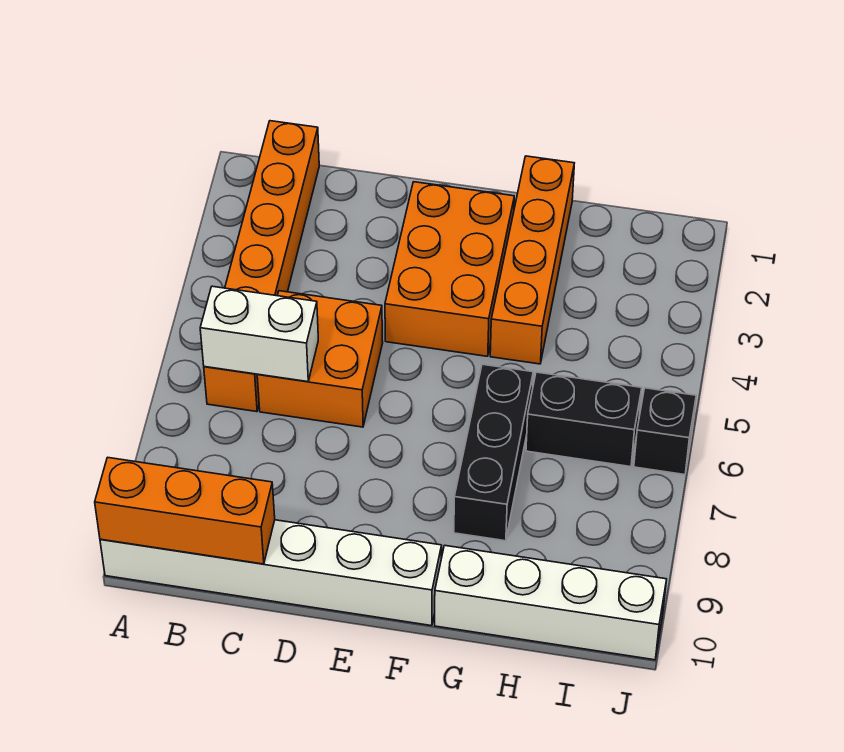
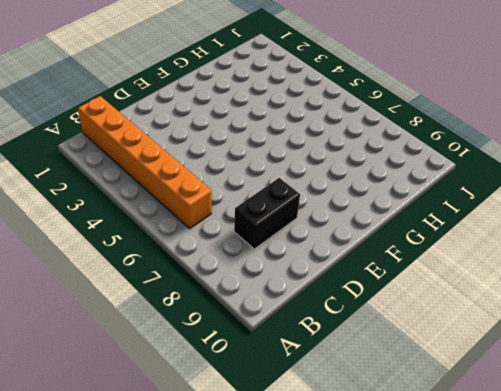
black 1x2 brick [234,178,300,249] -> black 1x2 brick moved to [526,372,642,467]
none -> white 1x6 brick [100,520,442,626]
none -> orange 2x2 brick [257,291,383,427]

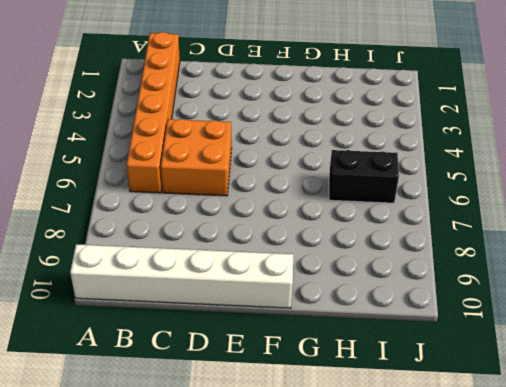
none -> orange 2x3 brick [385,182,514,356]
none -> orange 1x4 brick [490,156,574,364]

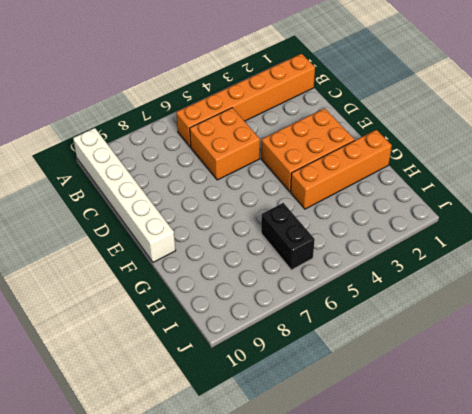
none -> black 1x3 brick [454,364,533,541]
none -> white 1x4 brick [435,545,667,660]

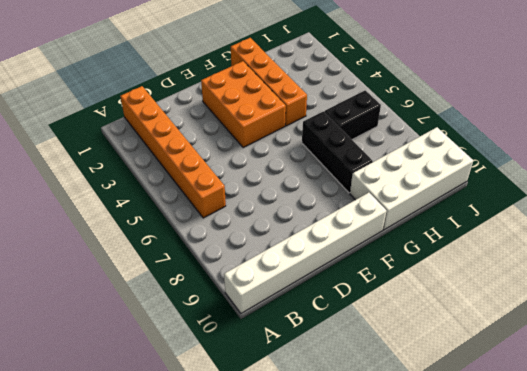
white 2x4 brick [350,127,473,230] -> white 1x4 brick [435,545,667,660]
none -> orange 2x2 brick [257,291,383,427]
none -> black 1x1 brick [634,388,696,475]

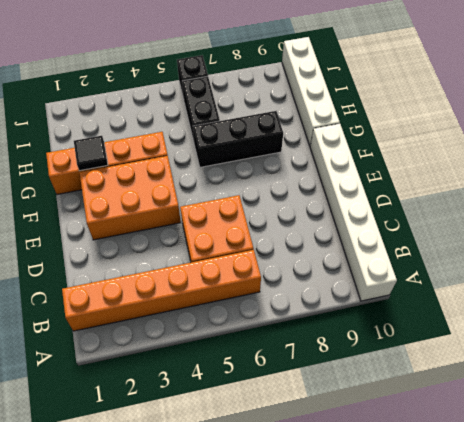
black 1x1 tile [74,136,108,171] -> none
none -> orange 1x3 brick [95,457,275,564]
none -> white 1x2 brick [200,286,318,382]

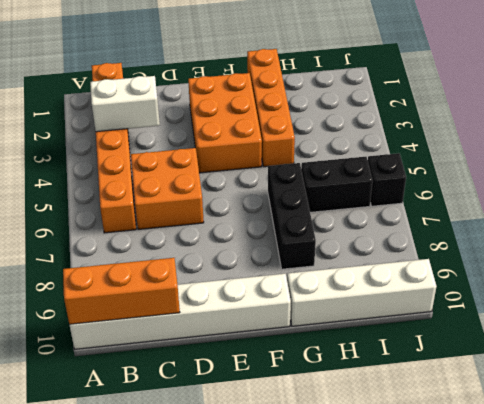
white 1x2 brick [90,76,160,132] -> white 1x2 brick moved to [200,286,318,382]

